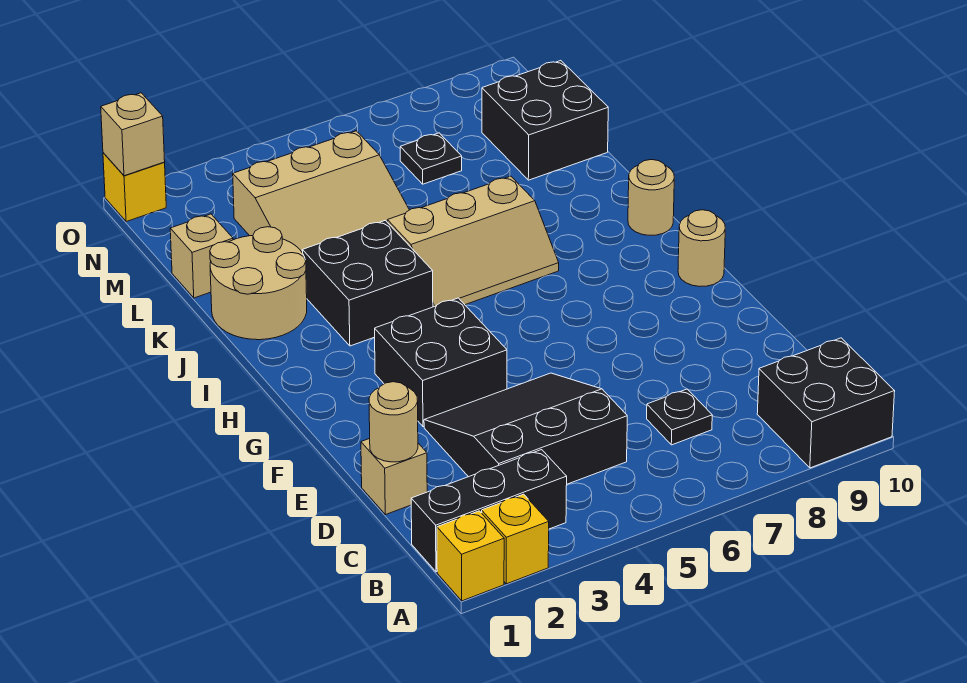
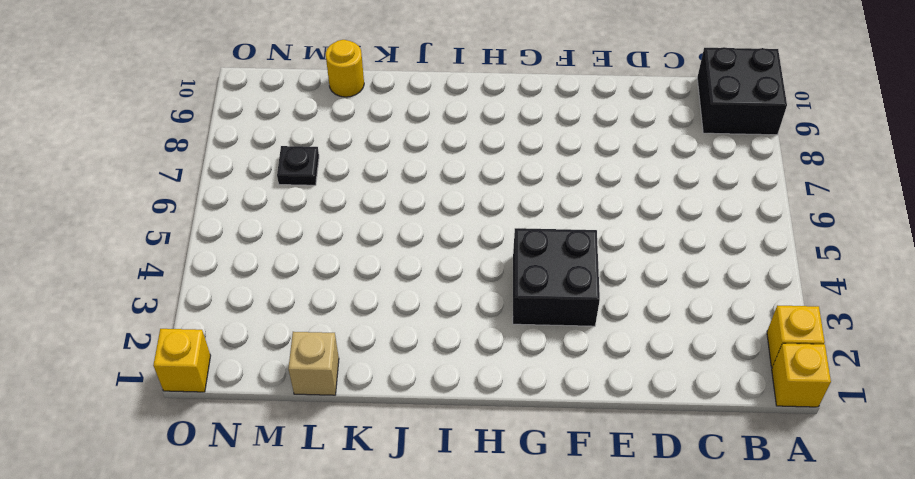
yellow 1x1 round brick [326,40,364,97] -> black 2x2 brick [482,61,608,180]
none -> black 1x3 brick [411,450,567,572]
none -> black 3x3 slope [424,373,627,484]
none -> black 1x1 plate [647,389,712,445]

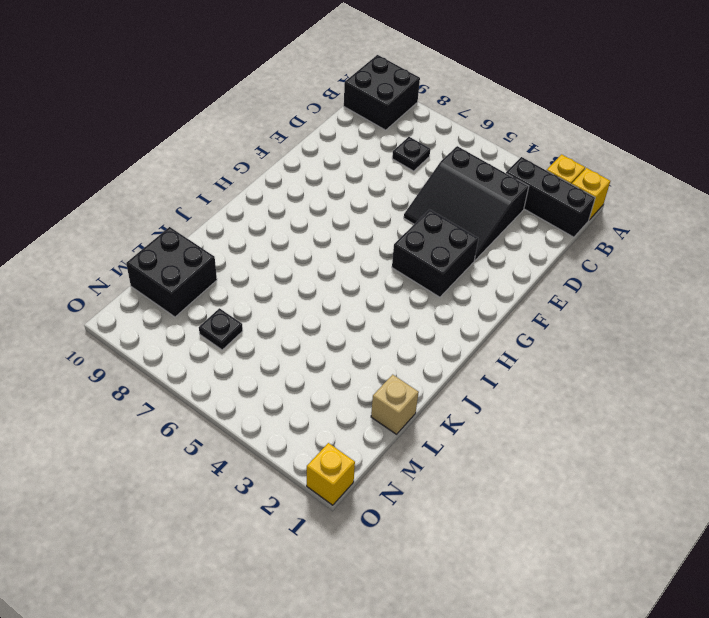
none -> tan 1x1 brick [361,439,427,515]
none -> tan 1x1 round brick [678,210,725,287]
none -> black 2x2 brick [302,220,433,346]

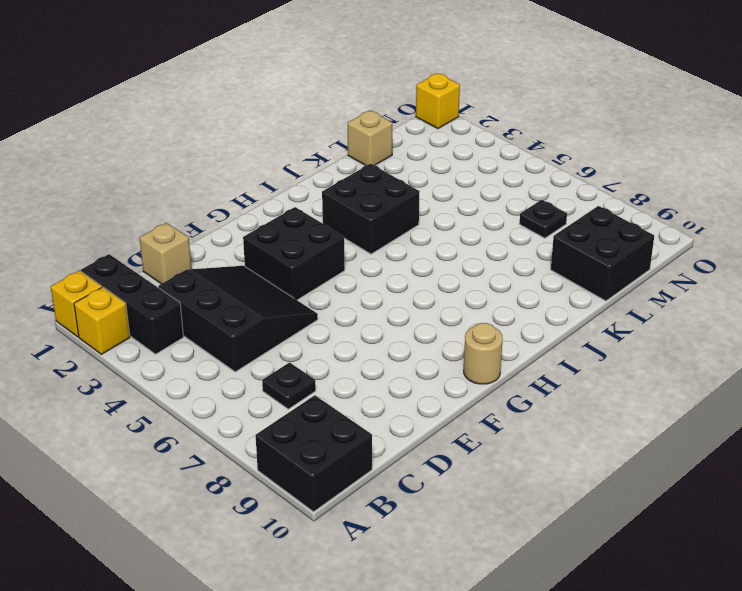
none -> tan 2x3 slope [387,176,559,307]
none -> tan 1x1 round brick [628,160,674,235]
none -> tan 2x2 round brick [210,227,307,340]

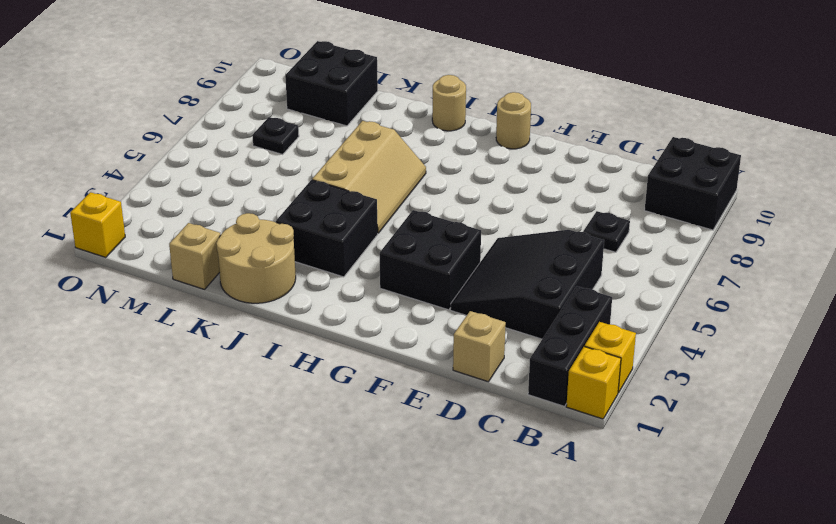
none -> tan 3x3 slope [233,131,409,253]
none -> tan 1x1 round brick [369,382,418,462]
none -> tan 1x1 brick [101,93,165,176]

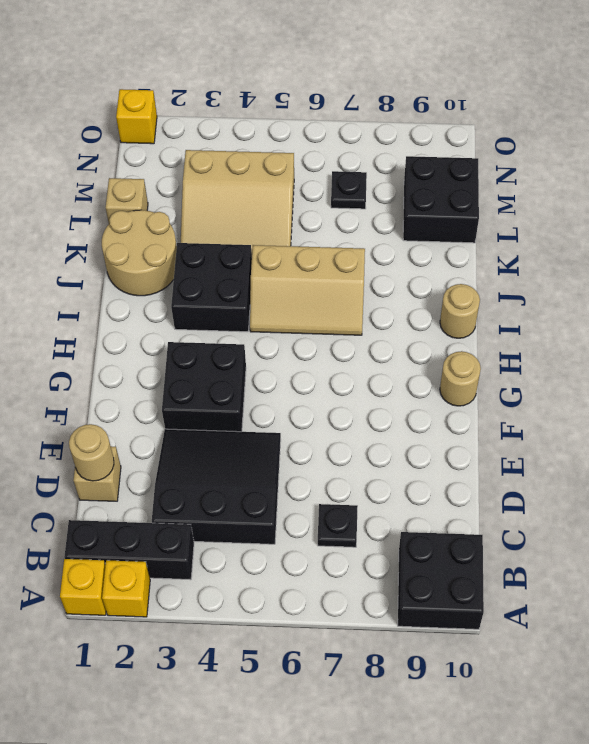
none -> tan 1x1 brick [101,93,165,176]

